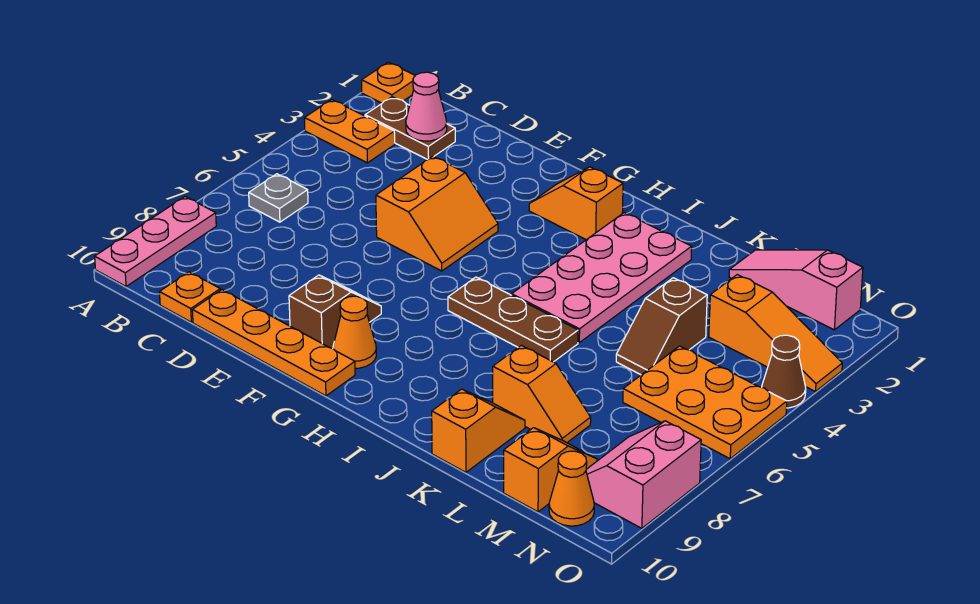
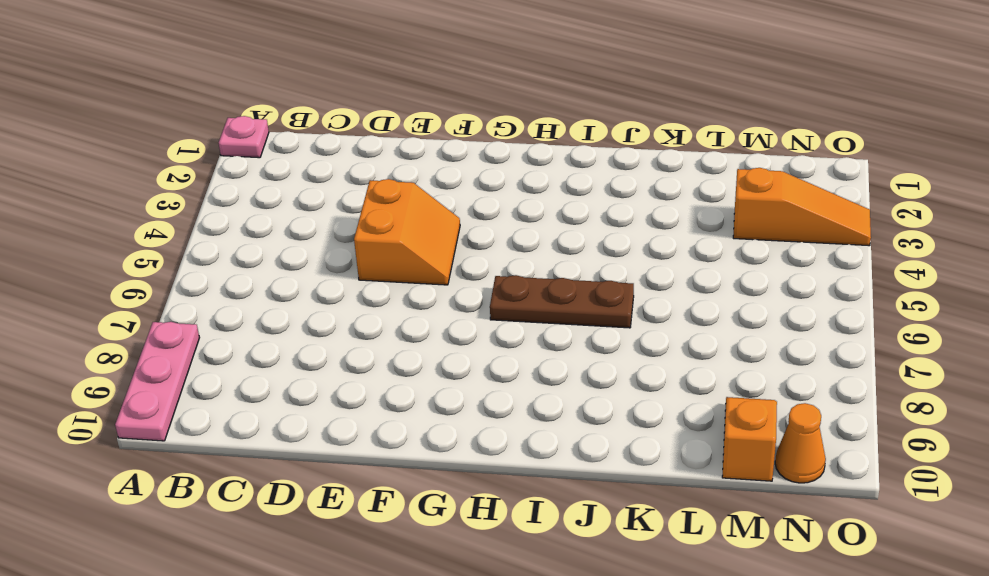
pink 1x1 plate [219,116,269,158] -> orange 1x1 plate [362,62,415,103]
none -> orange 1x2 plate [304,100,395,163]
none -> brown 1x2 plate [365,97,455,160]
none -> grey 1x1 plate [249,174,308,222]

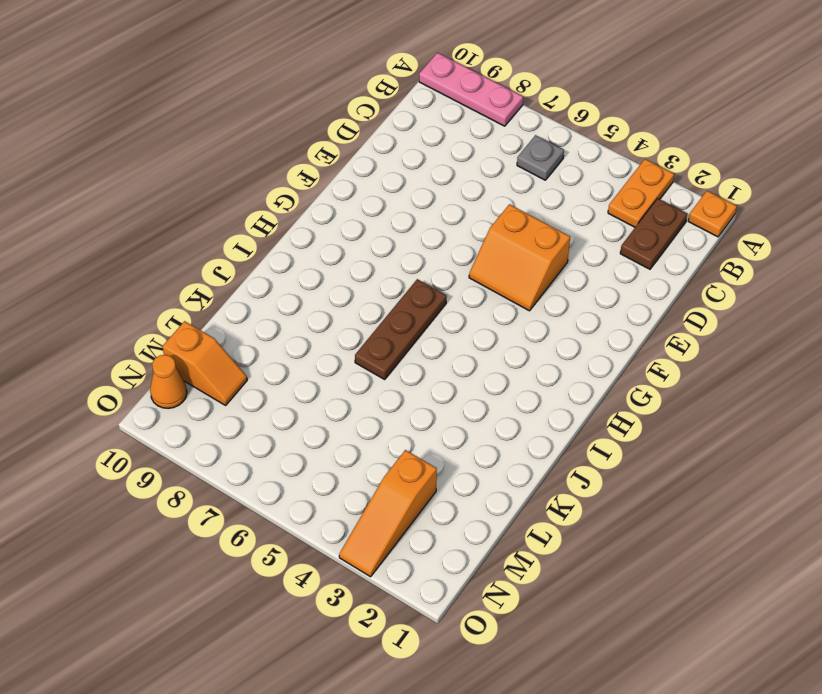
none -> orange 1x1 plate [160,272,220,322]
none -> orange 1x4 plate [192,290,355,396]
none -> brown 1x2 slope [289,275,381,349]

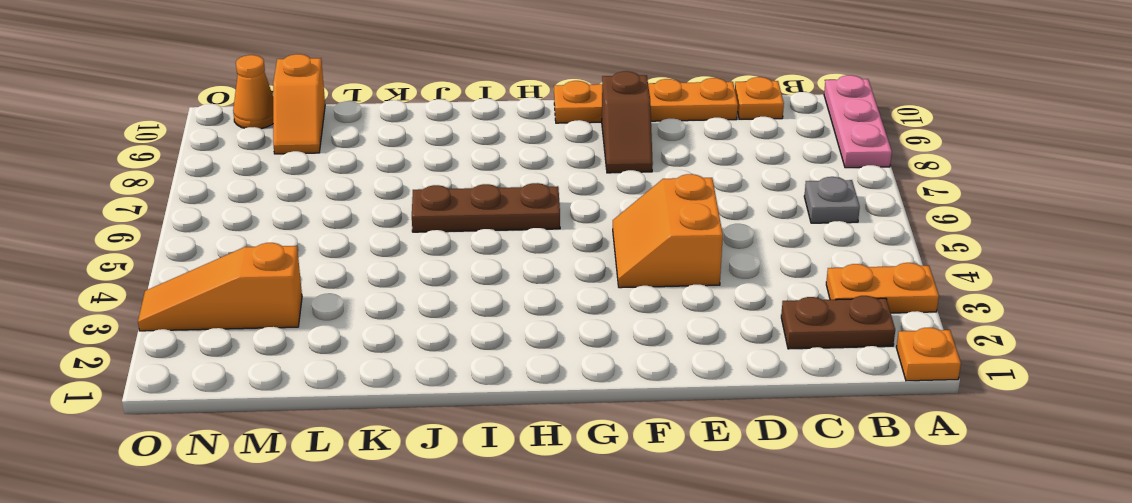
none -> orange 1x2 slope [529,167,623,240]
none -> orange 1x1 cone [333,296,376,368]
none -> pink 2x4 plate [512,213,692,342]

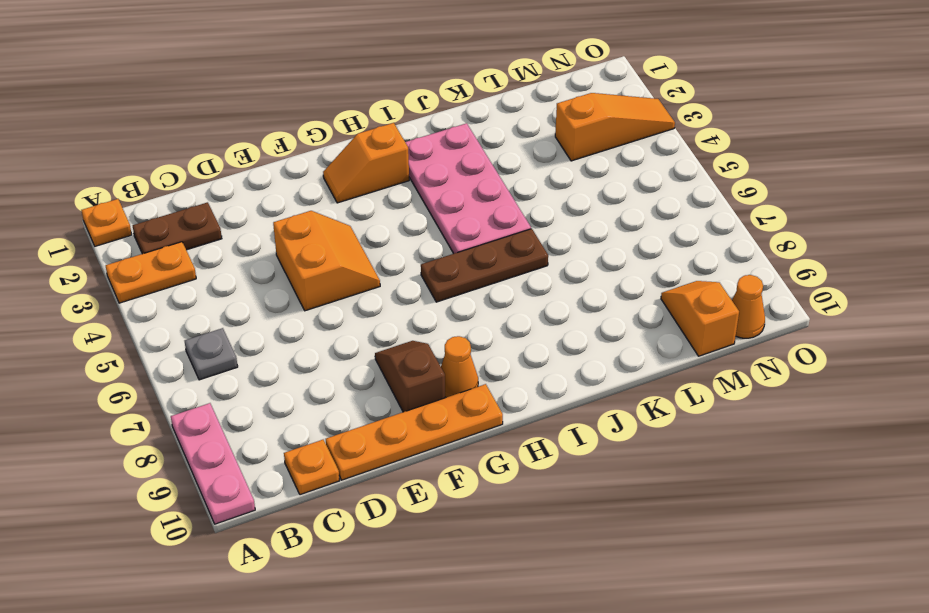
none -> orange 1x2 slope [493,345,591,443]
none -> orange 1x2 slope [432,389,525,472]
none -> pink 1x3 slope [729,250,863,330]

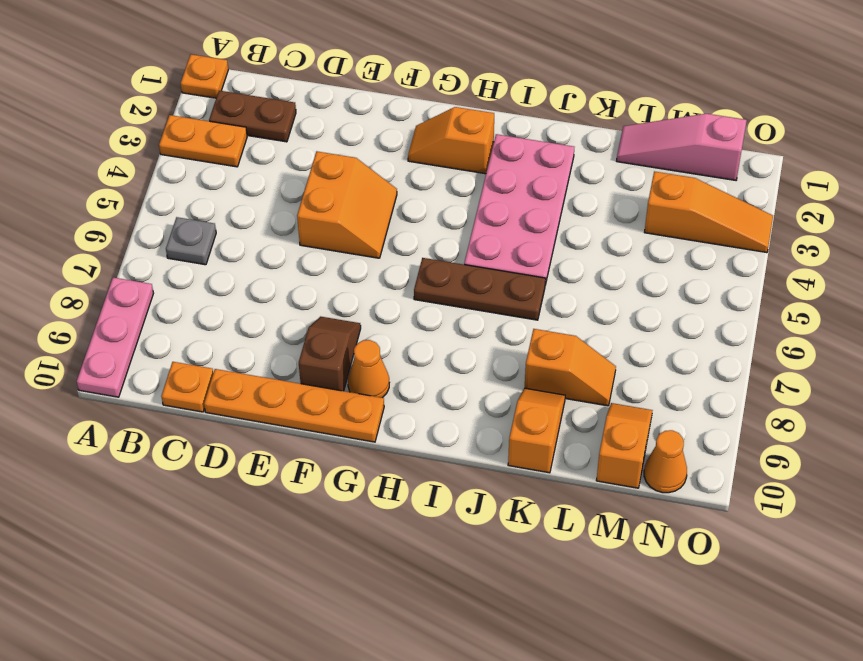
none -> brown 1x2 slope [616,278,707,375]
none -> orange 2x3 plate [623,346,787,459]
none -> pink 2x2 slope [586,421,701,528]

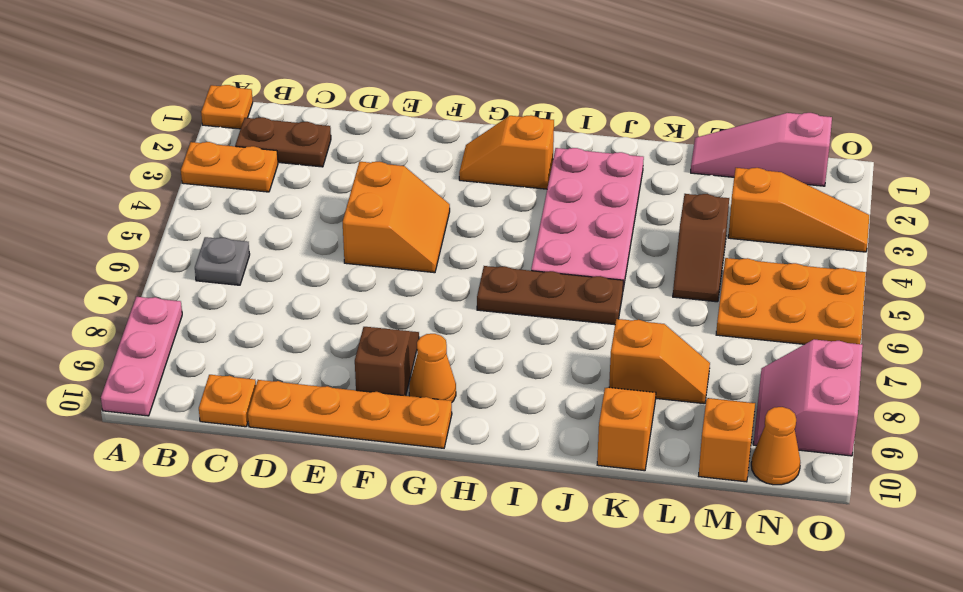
none -> brown 1x1 cone [762,335,806,408]
none -> pink 1x1 cone [406,72,447,141]

